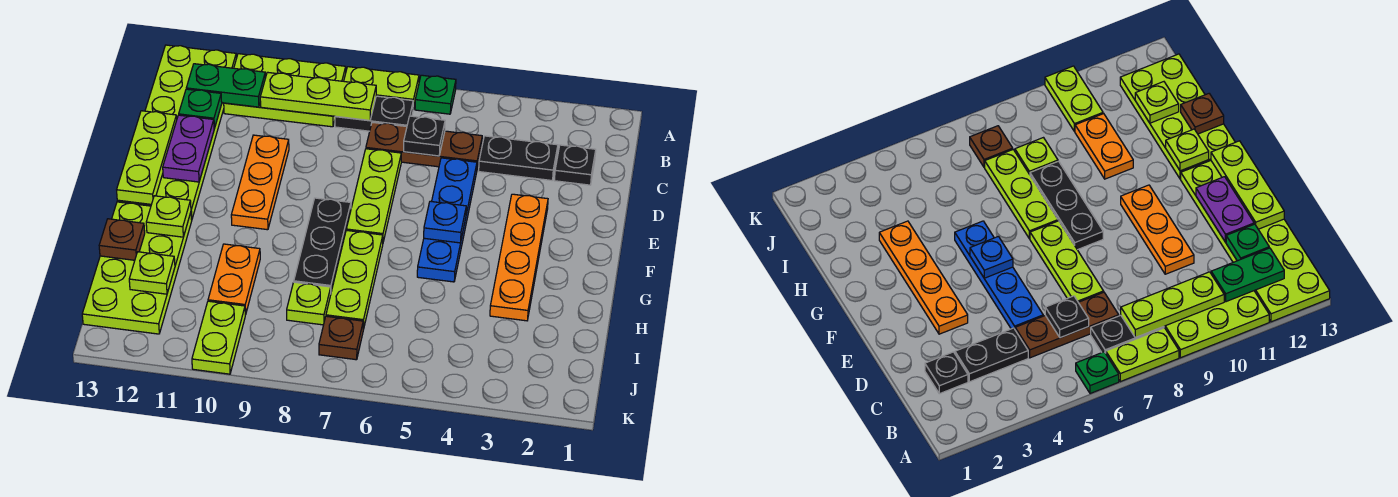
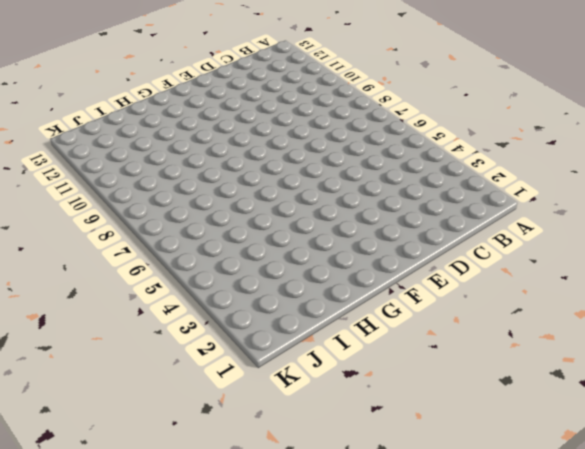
none -> green 1x1 plate [415,75,456,114]
none -> lime 1x2 plate [344,67,419,109]
none -> lime 2x3 plate [224,54,346,127]

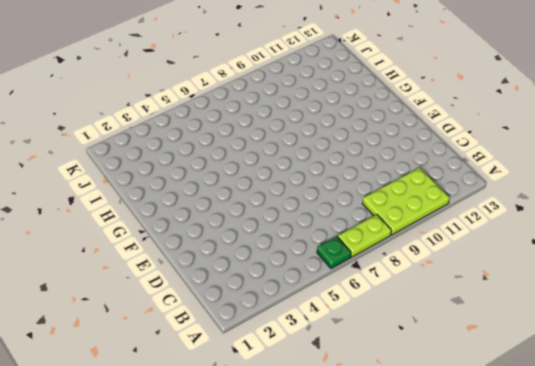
none -> lime 2x6 plate [117,45,236,220]
none -> black 1x2 plate [335,96,413,131]
none -> black 1x1 plate [554,145,596,185]

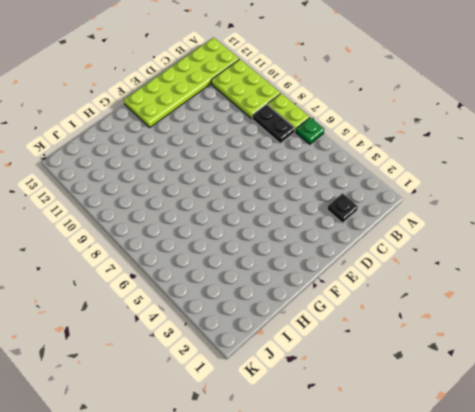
none -> black 1x2 plate [479,136,558,180]
none -> brown 1x3 plate [366,122,482,168]
none -> blue 1x4 plate [417,158,477,282]

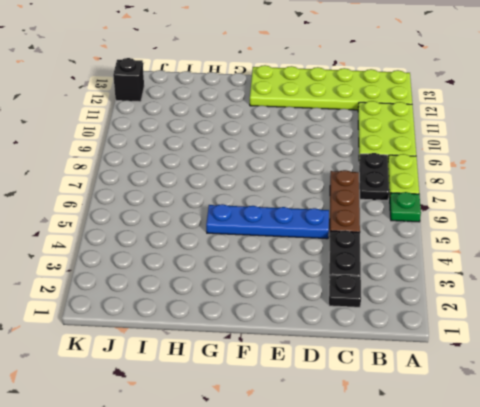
black 1x1 brick [113,58,144,102] -> none
none -> lime 1x3 plate [346,149,401,242]
none -> orange 1x3 plate [231,135,289,230]
none -> orange 1x4 plate [490,194,548,321]

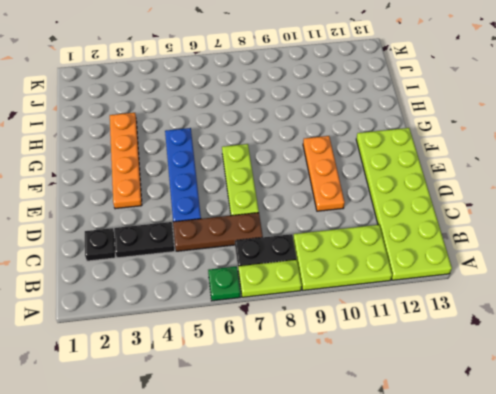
none -> black 1x3 plate [294,198,351,292]
none -> lime 1x3 plate [326,230,383,330]
none -> lime 2x4 plate [82,202,192,334]

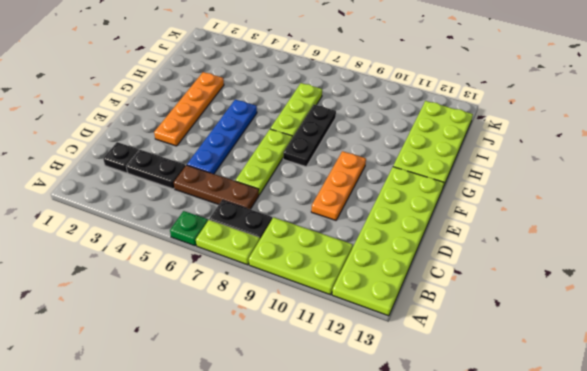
none -> orange 1x2 plate [208,244,260,315]
none -> lime 1x1 plate [287,282,331,325]
none -> brown 1x1 plate [319,316,363,360]

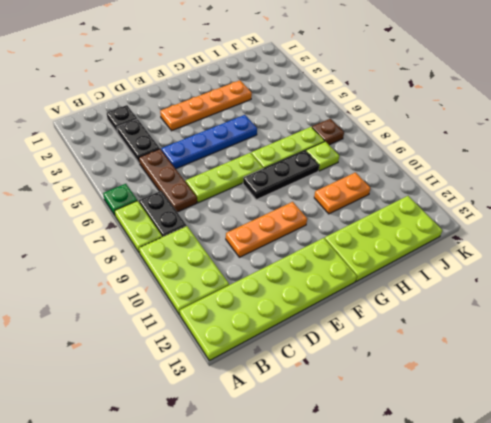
none -> lime 1x2 plate [192,301,245,374]
none -> lime 1x3 plate [260,72,376,120]
none -> green 1x2 plate [186,64,265,107]

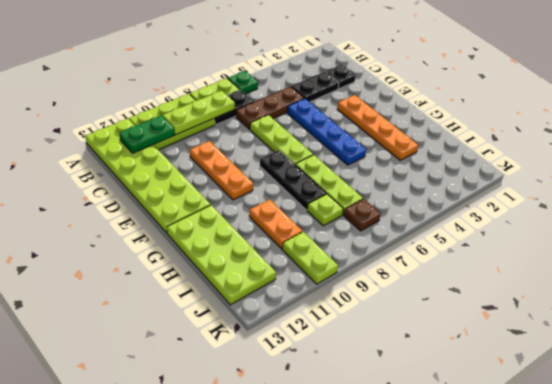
none -> black 1x1 plate [404,116,445,156]
none -> green 1x1 plate [179,89,222,128]
none -> purple 1x2 plate [163,115,214,182]

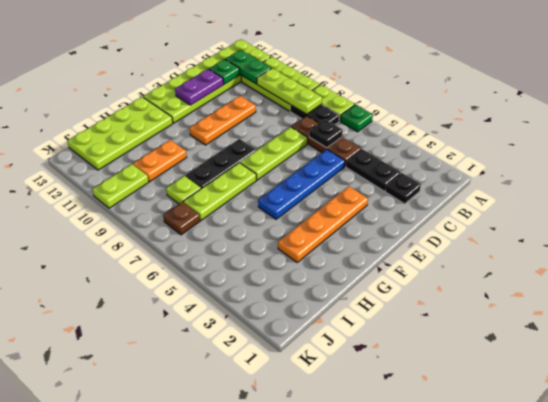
none -> lime 1x3 plate [117,111,177,204]
none -> blue 1x1 plate [424,201,466,243]
none -> lime 1x1 plate [146,196,191,237]

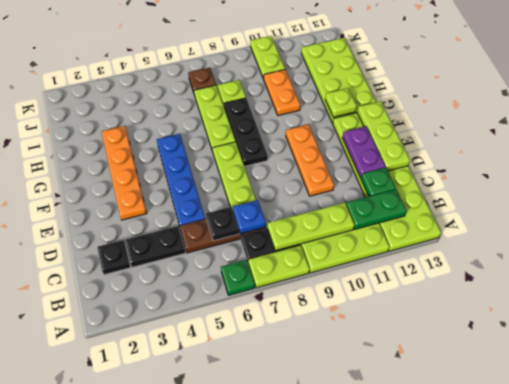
blue 1x1 plate [233,200,266,234] -> blue 1x1 plate moved to [424,201,466,243]
none -> brown 1x1 plate [99,219,145,260]
none -> lime 1x1 plate [129,252,175,294]

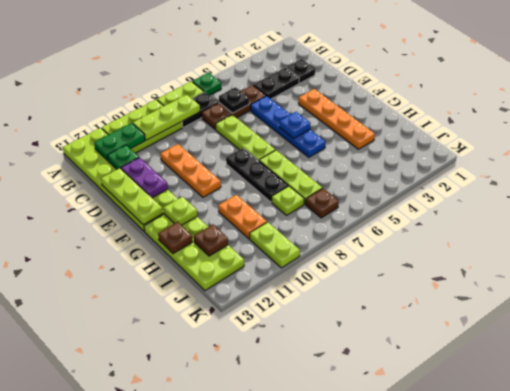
brown 1x1 plate [194,225,228,256] -> lime 1x1 plate [129,252,175,294]

